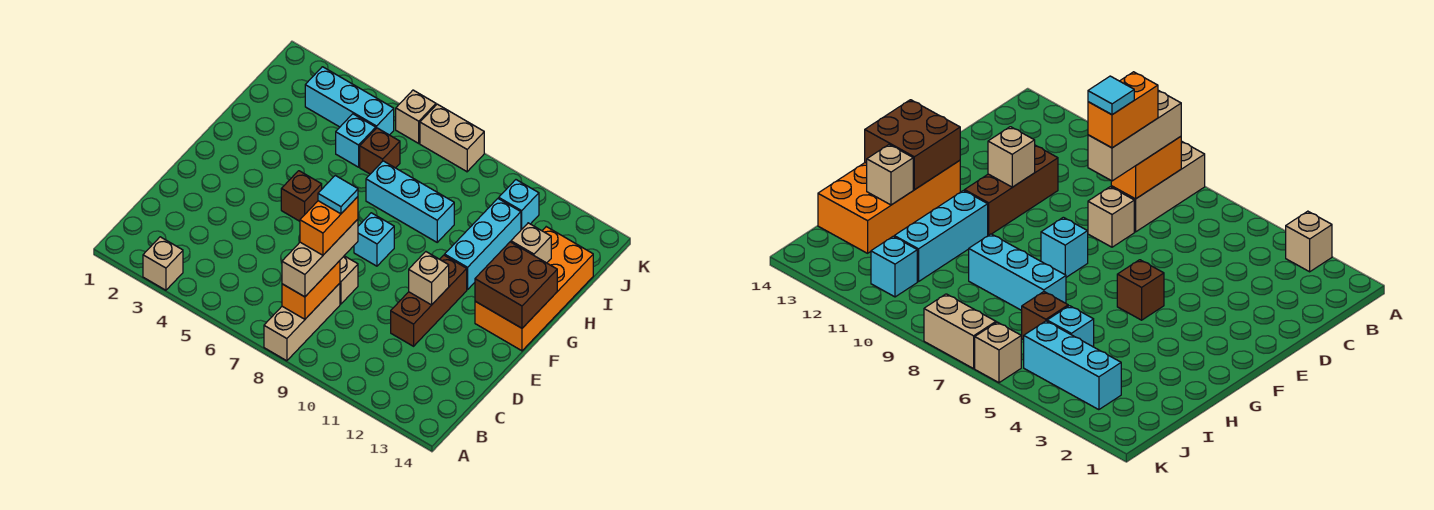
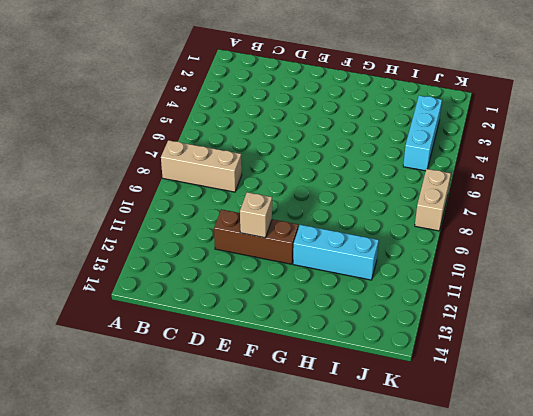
none -> tan 1x1 brick [143,237,183,290]
none -> tan 1x1 brick [340,256,358,304]
none -> brown 1x1 brick [281,171,322,221]

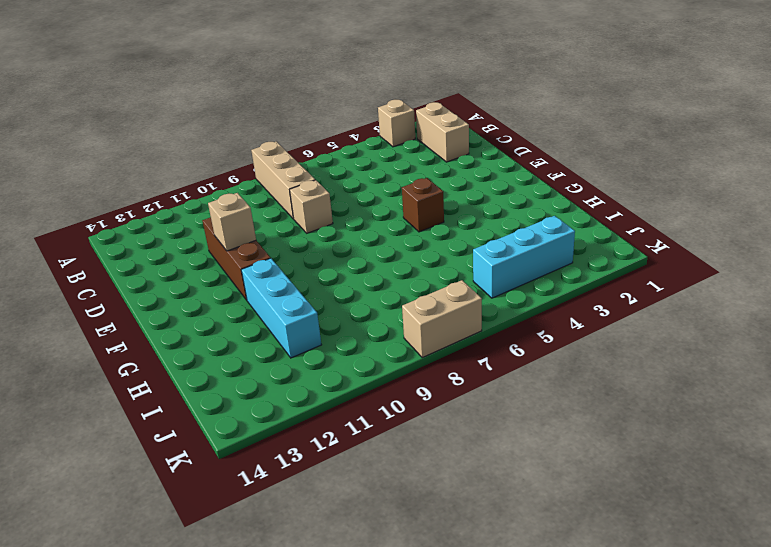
tan 1x2 brick [416,102,469,162] -> none
none -> cyan 1x1 brick [354,213,394,266]
none -> orange 2x4 brick [475,227,593,351]
none -> cyan 1x3 brick [366,161,454,242]

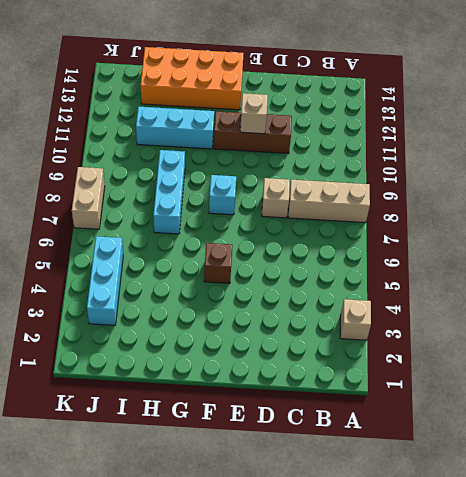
none -> cyan 1x1 brick [336,114,376,167]
none -> brown 1x1 brick [360,128,400,174]
none -> cyan 1x1 brick [499,180,539,230]

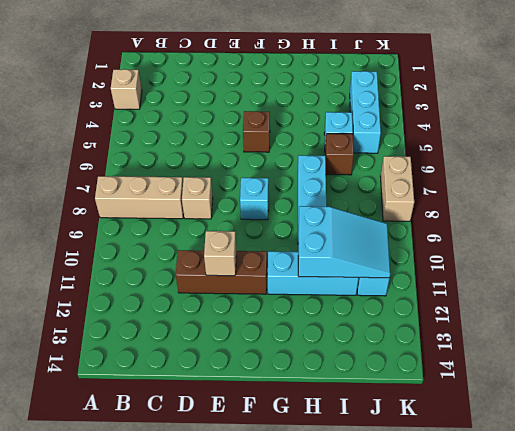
cyan 2x3 slope [298,206,390,278] -> none
none -> orange 2x4 brick [475,227,593,351]
none -> tan 1x1 brick [396,90,436,143]
none -> orange 1x2 brick [282,261,340,319]

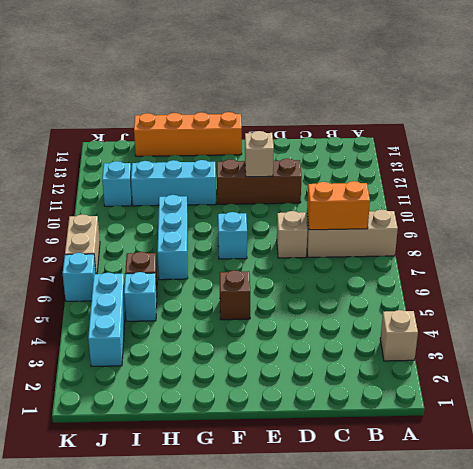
orange 1x4 brick [134,112,242,156] -> orange 2x4 brick [475,227,593,351]
cyan 1x1 brick [63,253,96,301] -> tan 1x1 brick [396,90,436,143]
none -> brown 2x2 brick [475,242,557,328]
none -> tan 1x1 brick [511,223,551,263]
none -> tan 1x3 brick [282,219,358,297]

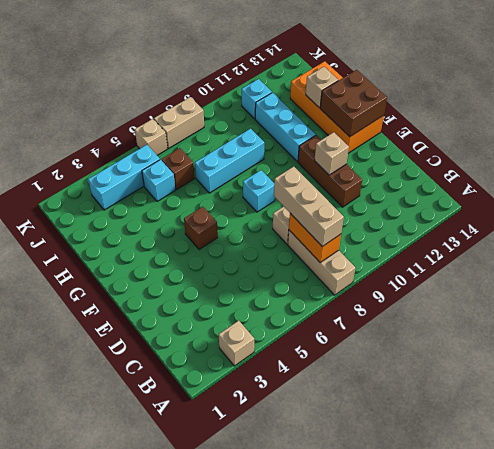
none -> orange 1x2 brick [300,197,358,255]
none -> cyan 1x1 tile [318,176,358,214]

